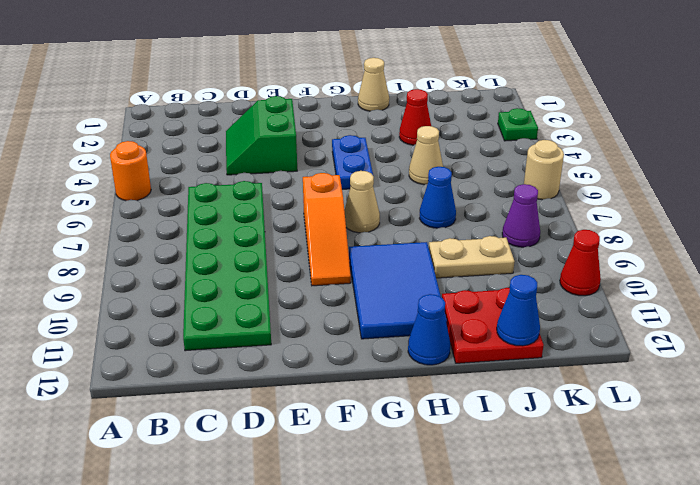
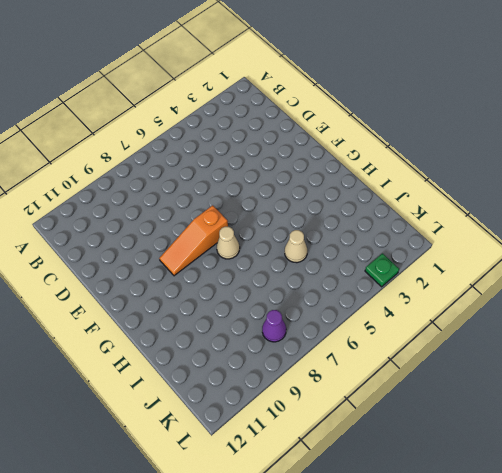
none -> orange 1x1 round brick [110,141,151,201]
none -> green 2x6 plate [183,181,271,351]
none -> green 2x2 slope [226,96,297,175]

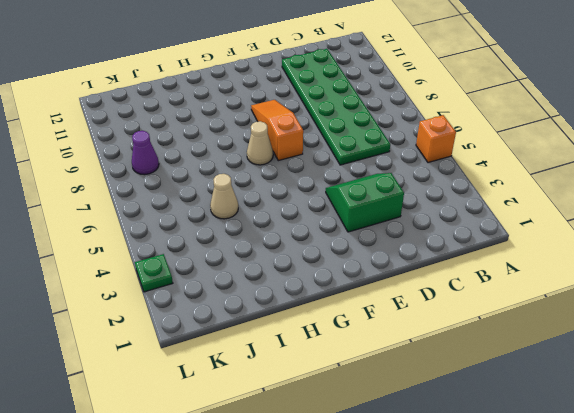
orange 1x1 brick [416,115,456,163] -> orange 1x1 round brick [110,141,151,201]
green 2x2 slope [326,173,404,232] -> green 2x2 slope turned to [226,96,297,175]
none -> blue 1x2 plate [332,135,373,189]
none -> blue 2x3 tile [349,242,447,339]
none -> tan 1x1 cone [358,58,389,111]

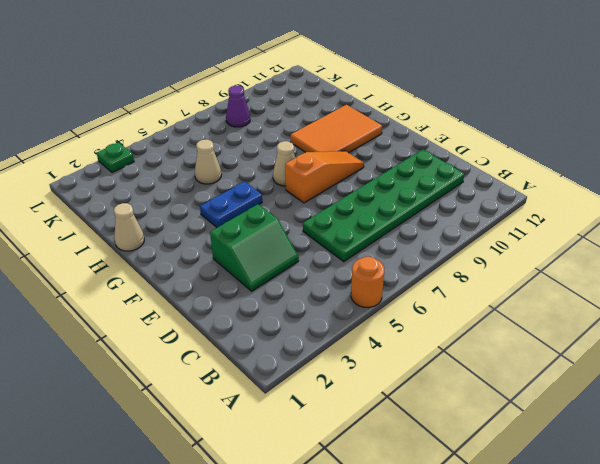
orange 2x3 tile [291,105,382,153] -> blue 2x3 tile [349,242,447,339]
none -> blue 1x1 cone [408,294,450,365]
none -> red 1x1 cone [399,89,431,145]
none -> blue 1x1 cone [419,167,456,228]

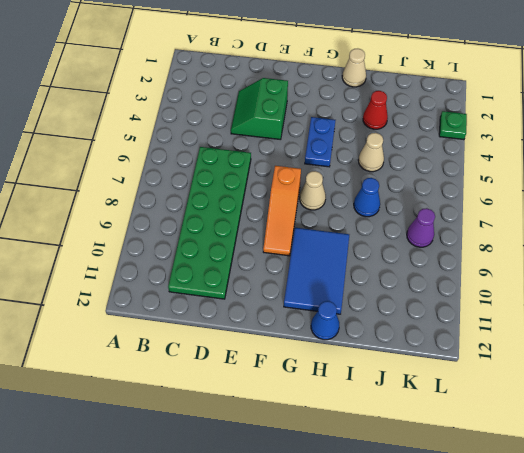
none -> orange 1x1 round brick [110,141,151,201]
none -> tan 1x2 plate [429,236,515,278]
none -> red 2x2 plate [442,288,544,363]

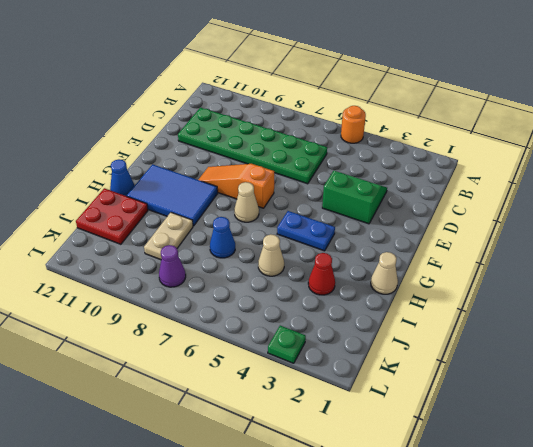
none -> tan 1x1 round brick [524,140,564,200]
none -> red 1x1 cone [560,230,601,296]
none -> blue 1x1 cone [497,275,540,346]

